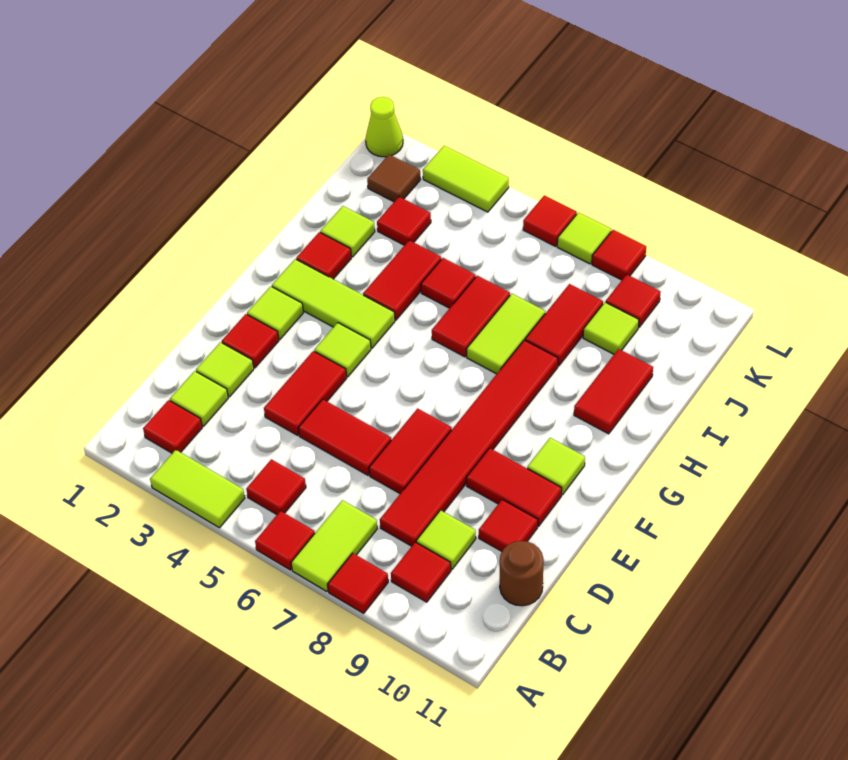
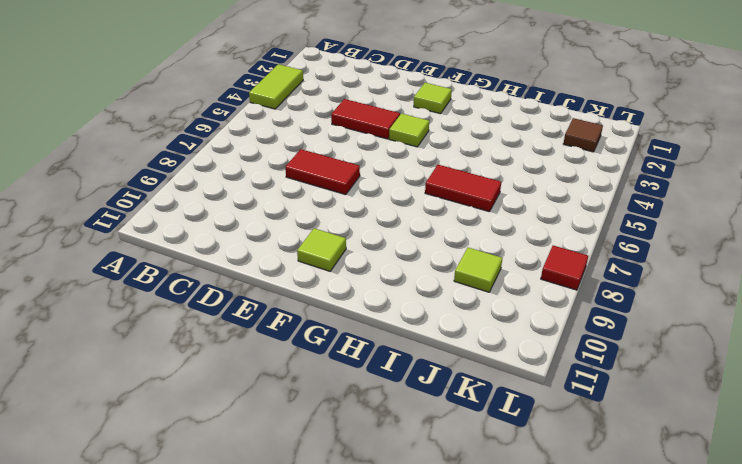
none -> red 1x1 tile [255,511,315,570]
none -> lime 1x2 tile [291,500,377,592]
none -> red 1x1 tile [328,553,388,613]
none -> red 1x1 tile [143,400,202,453]

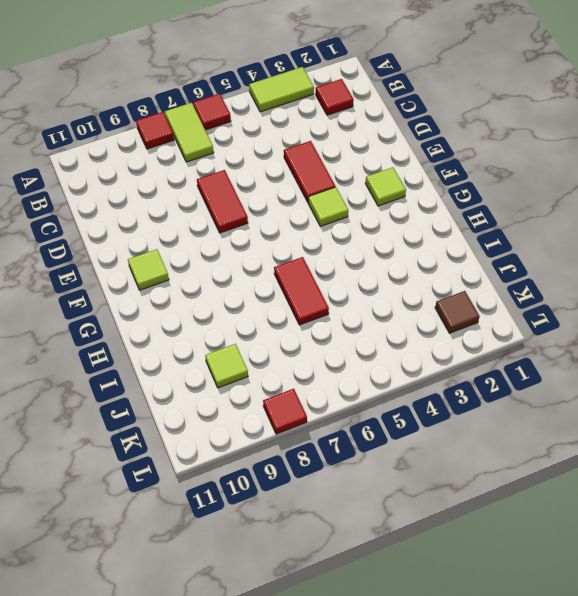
none -> red 1x1 tile [246,459,306,514]
none -> red 1x1 tile [391,542,451,602]
none -> lime 1x1 tile [170,371,228,426]
none -> red 1x6 tile [380,340,558,546]

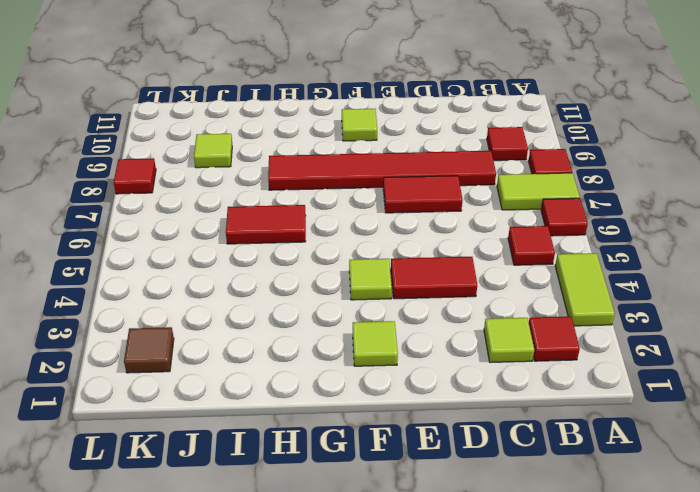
none -> lime 1x1 tile [416,510,476,569]
none -> brown 1x1 round brick [500,541,544,606]
none -> lime 1x1 tile [196,342,254,397]
none -> red 1x2 tile [299,399,391,475]

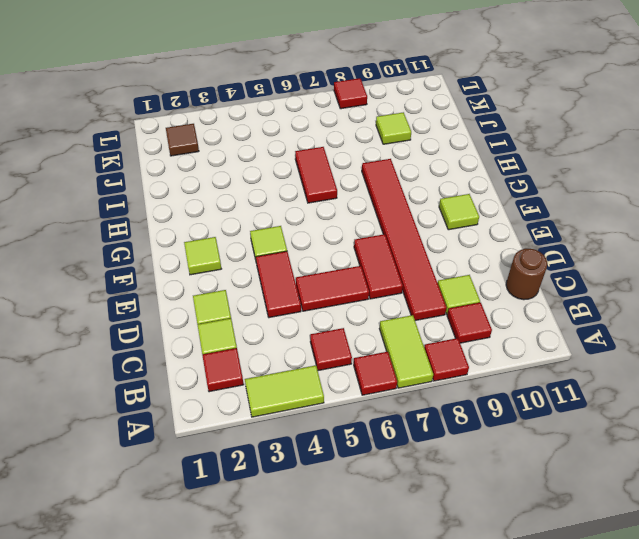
none -> red 1x1 tile [479,499,538,551]
none -> red 1x1 tile [222,314,279,368]
none -> red 1x2 tile [466,448,562,526]
none -> lime 1x3 tile [272,259,395,348]

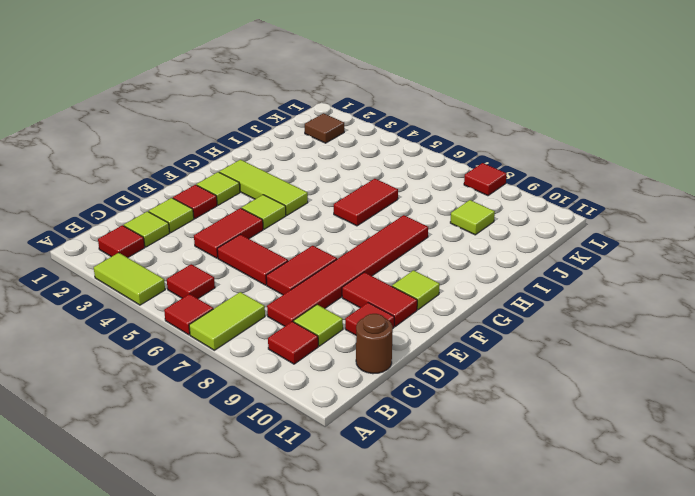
none -> red 1x1 tile [328,553,388,613]
none -> red 1x1 tile [296,232,351,279]
none -> red 1x2 tile [363,240,441,320]
none -> lime 1x2 tile [467,294,545,374]

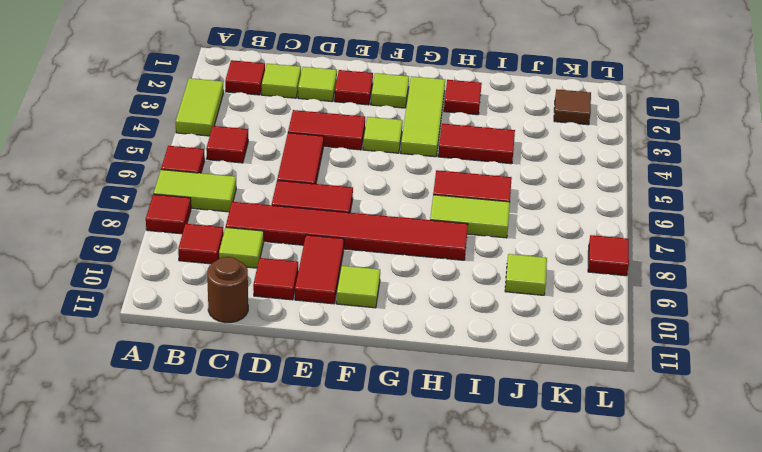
none -> red 1x2 tile [574,349,653,434]
none -> lime 1x1 tile [320,206,375,257]
none -> red 1x1 tile [421,258,476,308]
none -> red 1x2 tile [525,284,603,366]

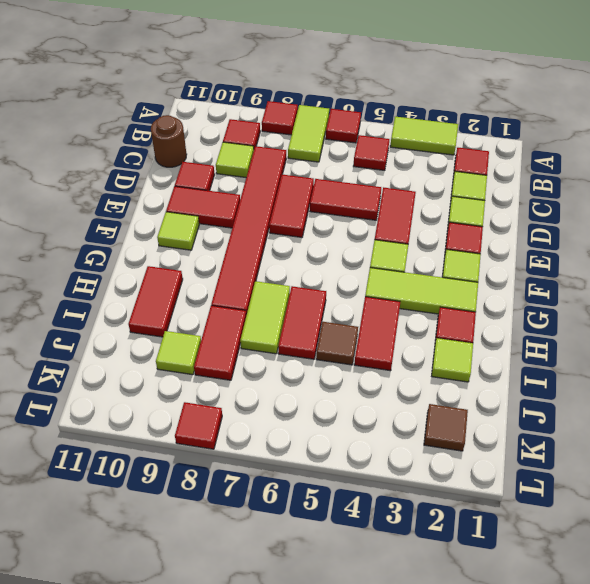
brown 1x1 tile [316,322,358,365] -> red 1x1 tile [421,258,476,308]
none -> red 1x1 tile [377,197,431,245]
none -> red 1x1 tile [606,275,661,327]
none -> lime 1x1 cone [366,97,403,157]
none -> lime 1x2 tile [423,146,509,212]

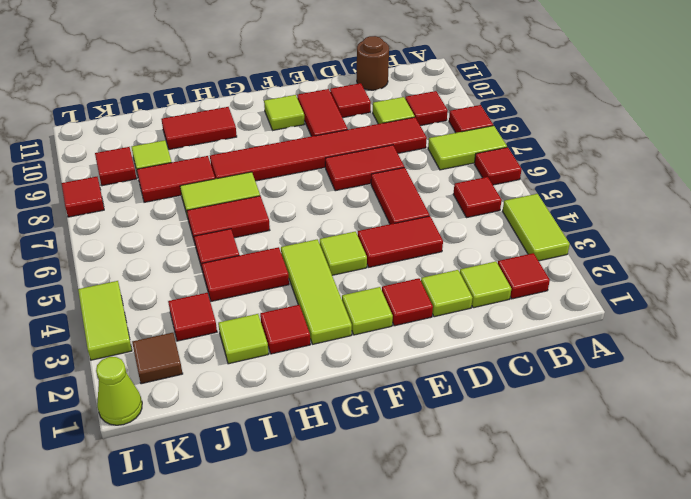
none -> red 1x1 tile [523,195,577,246]
none -> lime 1x1 tile [557,213,611,264]

